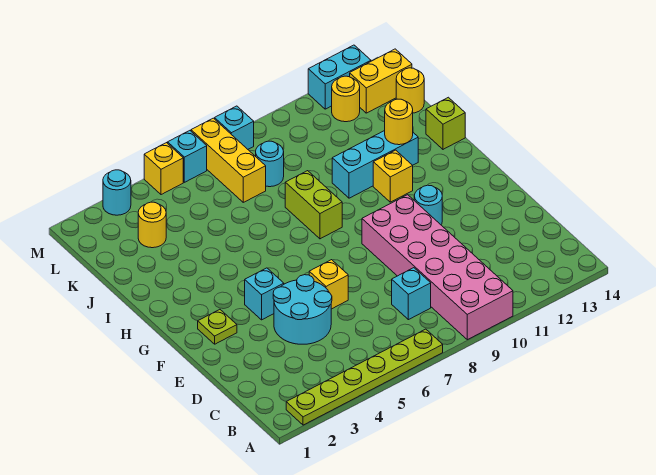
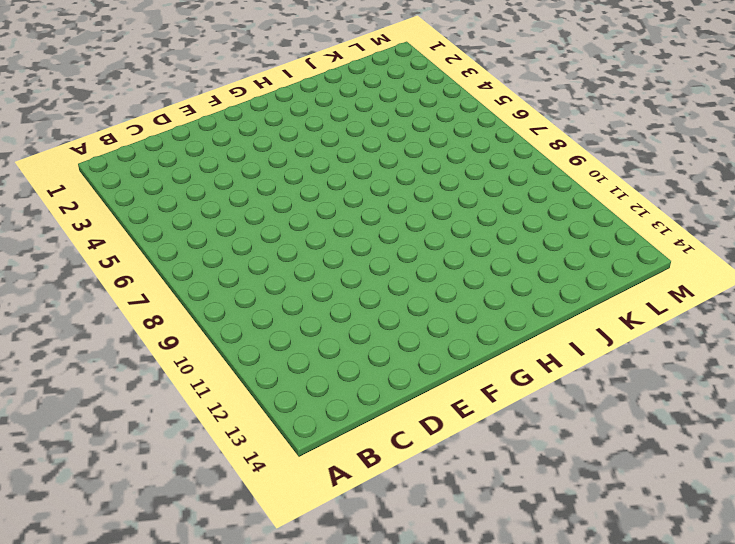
none -> lime 1x6 plate [286,329,443,425]
none -> pink 2x6 brick [362,195,513,340]
none -> cyan 1x1 brick [392,268,431,320]

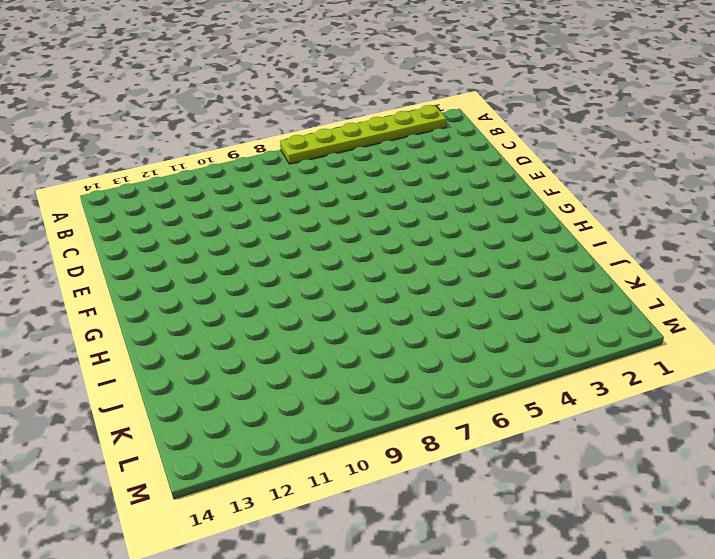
none -> pink 2x6 brick [362,195,513,340]
none -> cyan 1x1 brick [392,268,431,320]
none -> cyan 2x2 round brick [273,275,332,344]

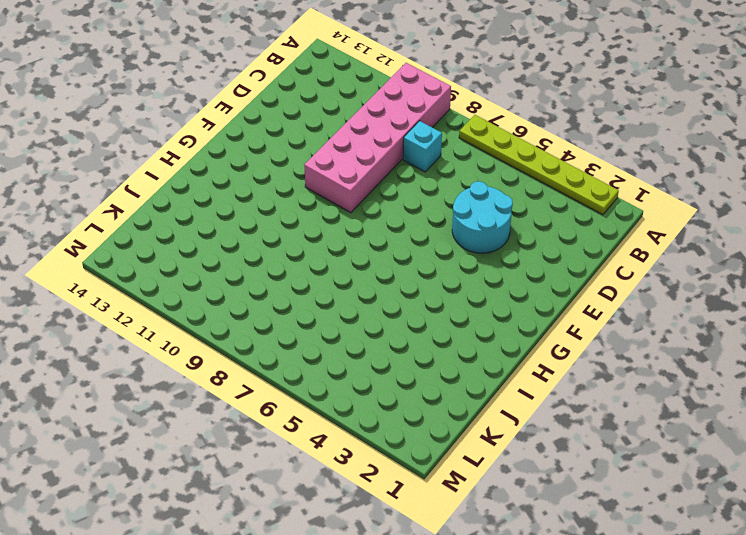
none -> yellow 1x1 brick [309,260,348,309]
none -> lime 1x1 plate [198,310,237,344]
none -> cyan 1x1 brick [245,268,284,320]

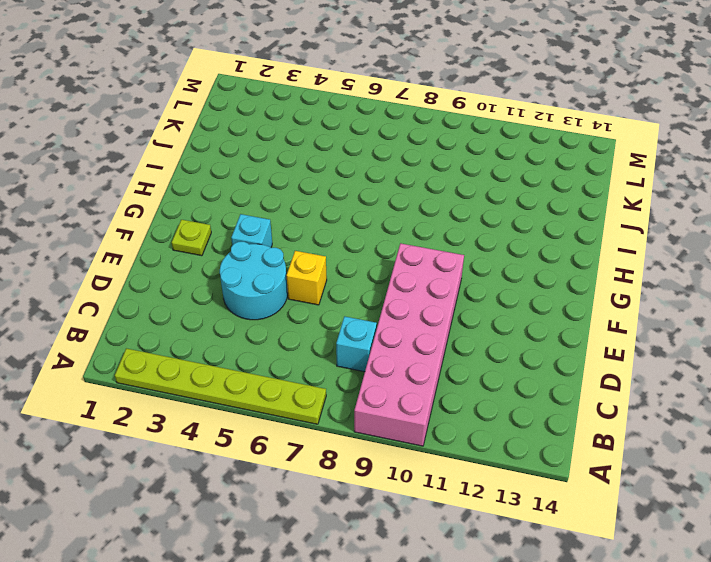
none -> cyan 1x1 round brick [414,185,442,225]
none -> lime 1x2 brick [285,171,342,239]
none -> yellow 1x1 brick [373,150,413,202]

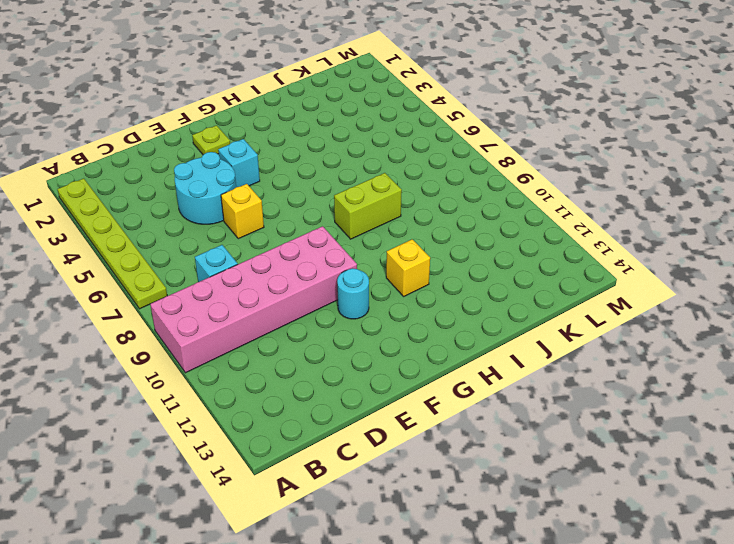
none -> cyan 1x3 brick [332,131,418,198]
none -> lime 1x1 brick [426,97,465,149]
none -> yellow 1x1 round brick [138,202,166,248]

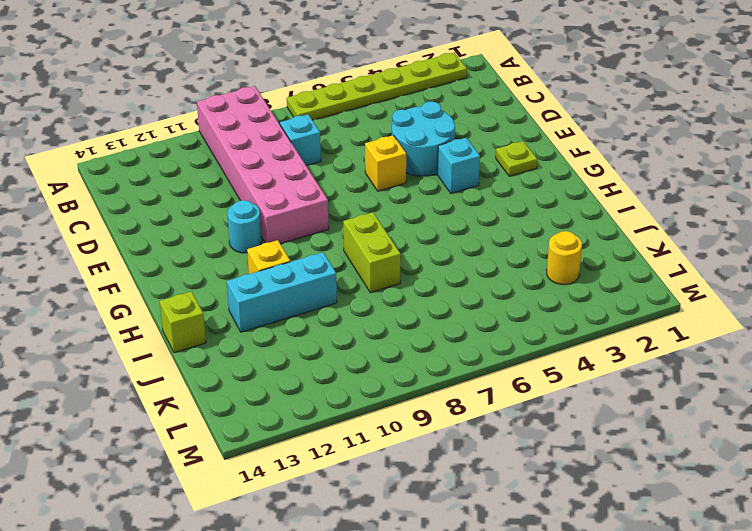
none -> yellow 1x3 brick [191,118,266,202]
none -> cyan 1x1 round brick [256,141,284,187]
none -> yellow 1x1 round brick [396,68,424,113]

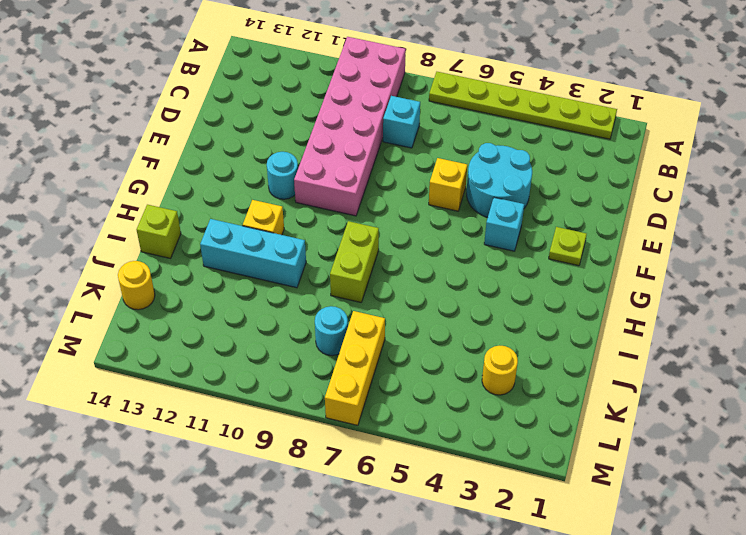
none -> yellow 1x1 round brick [332,76,360,122]
none -> yellow 1x2 brick [350,49,412,113]
none -> cyan 1x1 round brick [103,170,131,215]

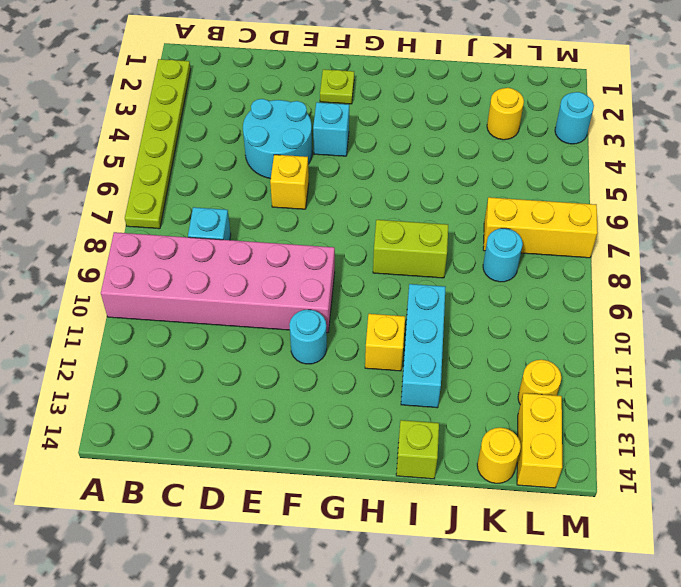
none -> yellow 1x1 brick [144,143,183,195]
none -> cyan 1x1 brick [168,131,207,182]
none -> cyan 1x1 brick [215,106,254,149]

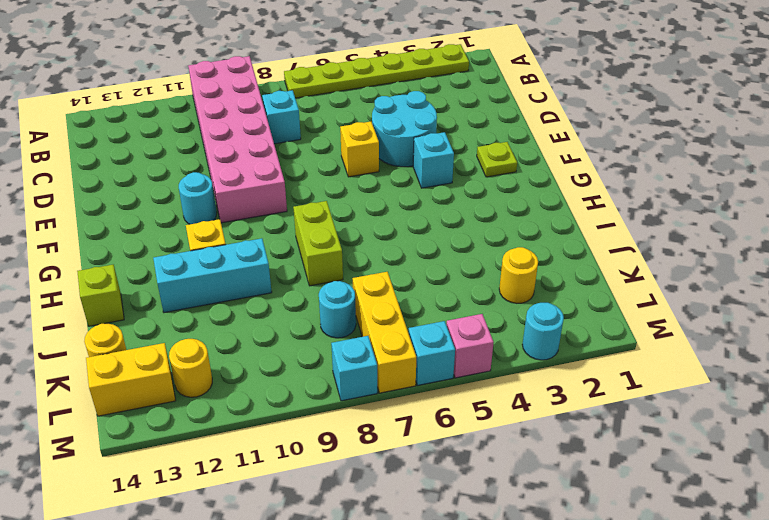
pink 1x1 brick [446,314,494,378] -> yellow 1x1 brick [144,143,183,195]
none -> cyan 1x2 brick [308,45,371,109]
none -> yellow 1x1 round brick [385,99,413,145]

